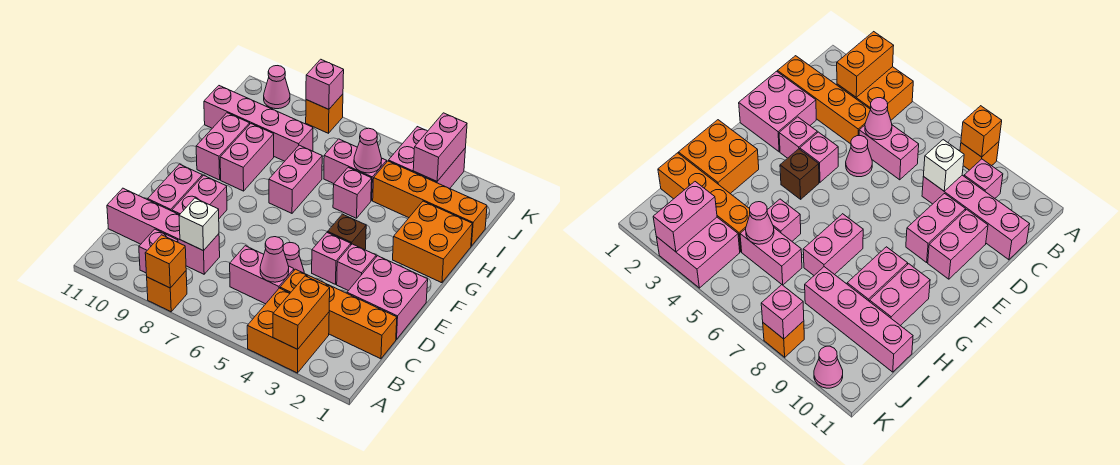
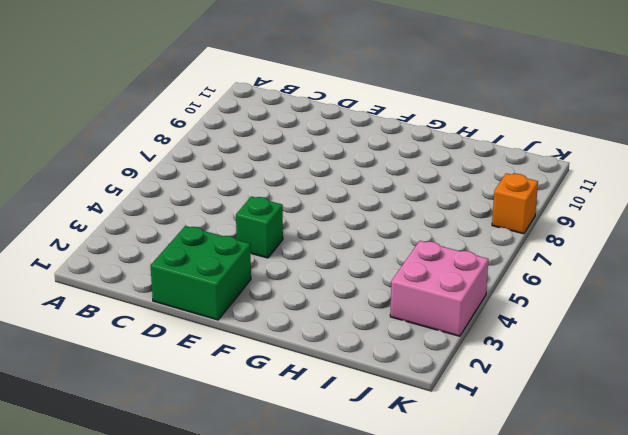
green 2x2 brick [151,226,251,320] -> pink 2x2 brick [347,256,428,339]
green 1x1 brick [236,196,283,258] -> pink 1x1 brick [312,232,351,284]
none -> orange 2x2 brick [247,288,329,373]
none -> orange 1x1 brick [147,271,187,312]
none -> pink 1x1 brick [139,229,178,273]
none -> orange 1x4 brick [280,269,397,359]

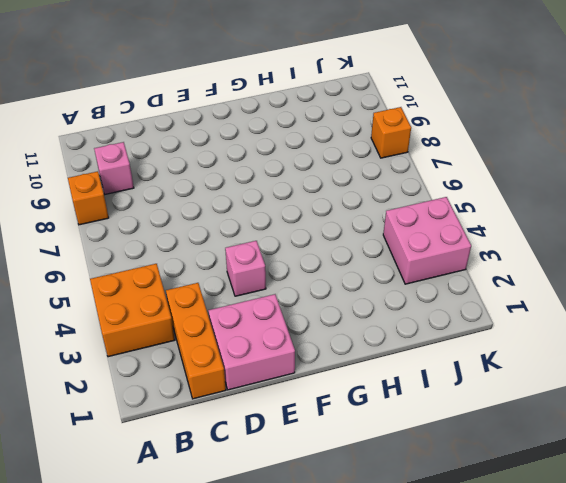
orange 1x3 brick [166,283,226,399] -> orange 1x4 brick [280,269,397,359]
none -> pink 1x2 brick [230,246,294,304]
none -> pink 1x4 brick [107,188,220,274]
none -> pink 1x1 cone [283,243,304,273]
none -> pink 1x2 brick [172,175,227,218]

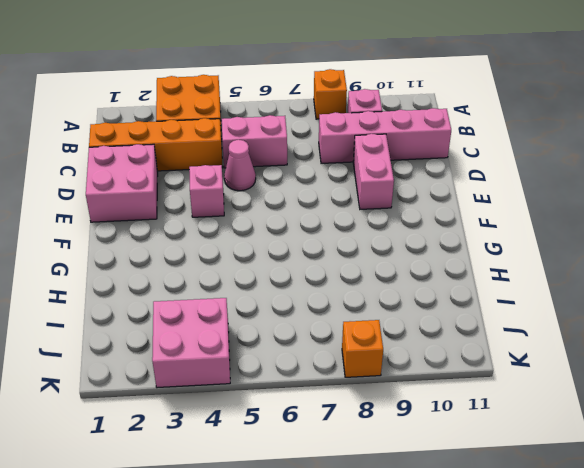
none -> pink 1x2 brick [148,164,202,211]
none -> pink 1x1 brick [337,244,376,291]
none -> brown 1x1 brick [328,214,366,250]
none -> orange 2x2 brick [393,201,472,283]

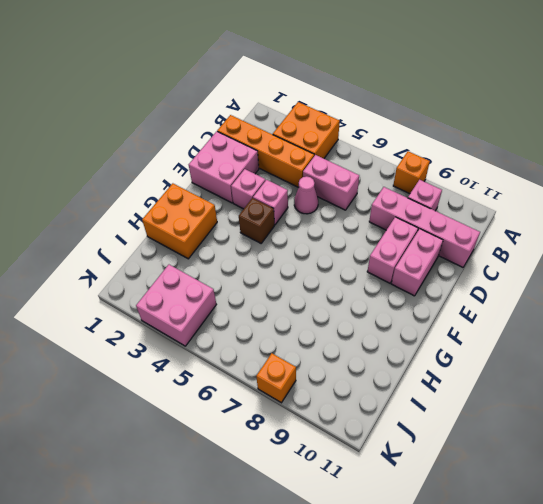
none -> pink 1x2 brick [269,145,322,213]
none -> pink 1x2 brick [220,124,274,191]
none -> pink 1x2 brick [196,113,250,180]
none -> pink 1x1 brick [333,167,372,218]

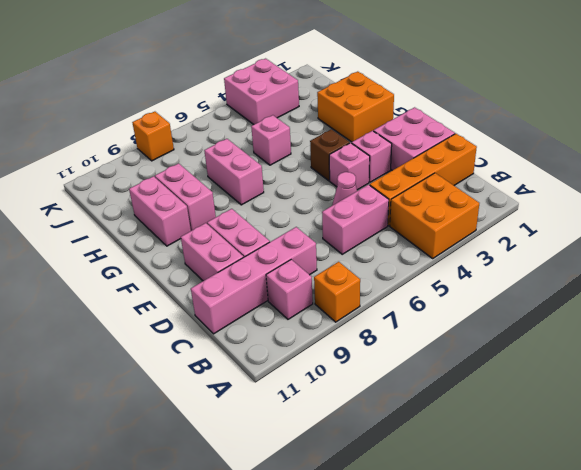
none -> orange 1x4 brick [373,161,487,246]
none -> pink 1x2 brick [324,139,387,201]
none -> pink 1x4 brick [204,86,313,161]
none -> pink 1x1 cone [264,66,290,109]

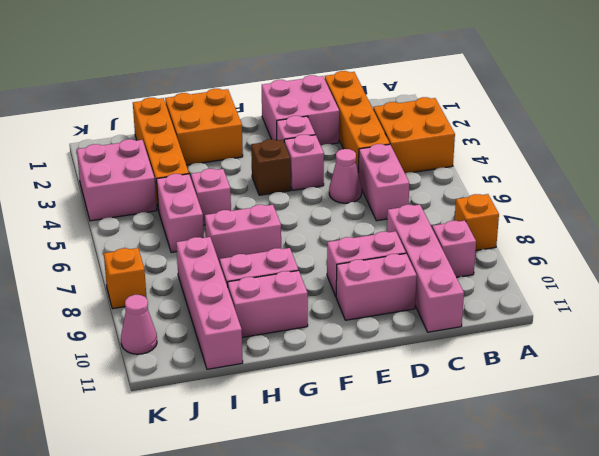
none -> orange 1x2 brick [273,276,330,349]
none -> orange 1x1 brick [145,235,186,288]
none -> pink 1x1 cone [260,237,289,282]
none -> white 1x1 brick [179,198,219,251]

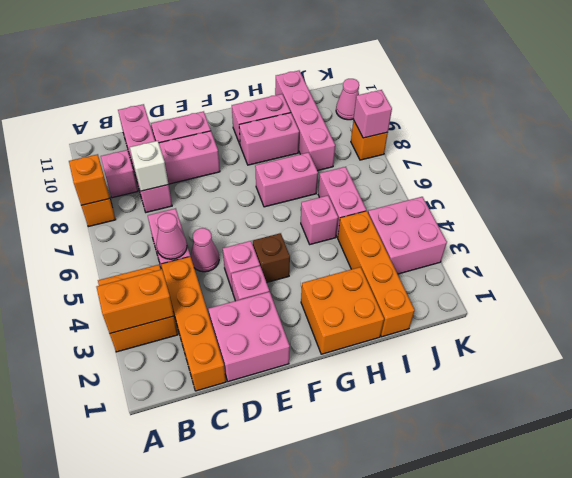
none -> pink 1x1 cone [354,128,382,173]
none -> pink 1x2 brick [413,113,467,181]

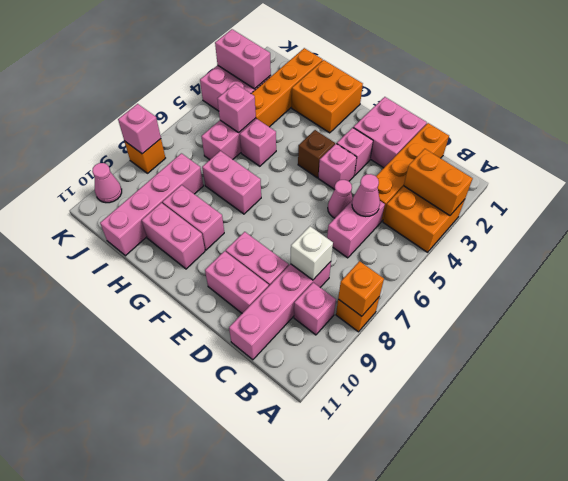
pink 1x1 brick [217,83,256,132] -> pink 1x1 cone [354,128,382,173]

